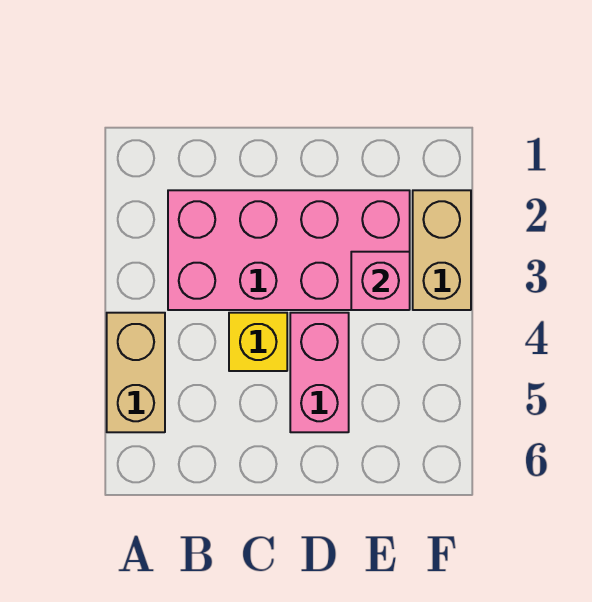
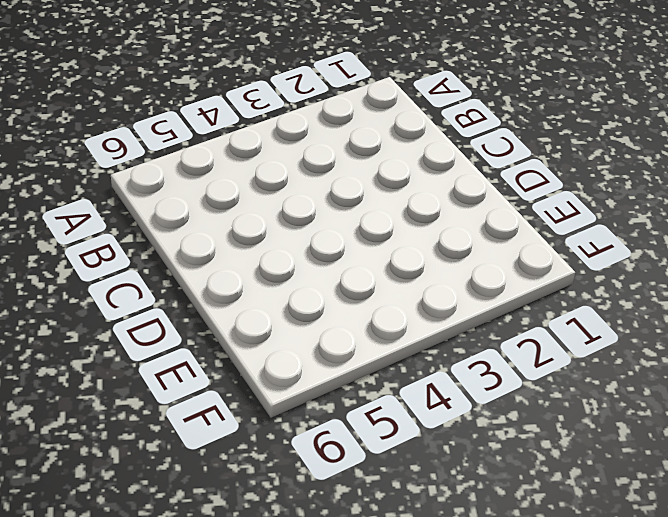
none -> tan 1x2 brick [107,313,165,432]
none -> pink 2x4 brick [168,190,410,310]

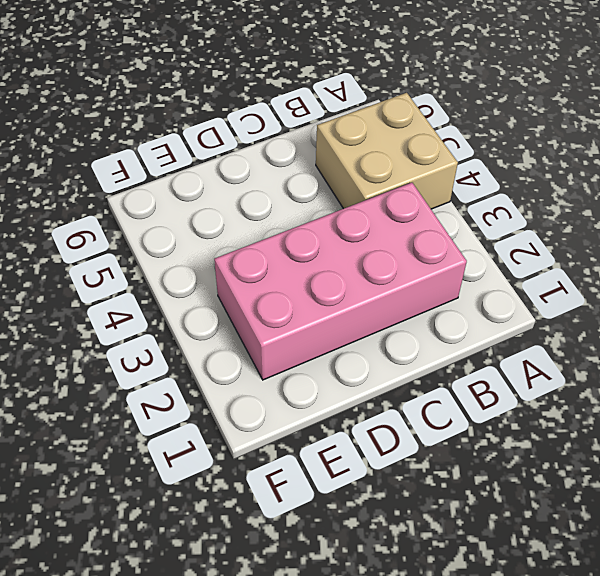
tan 2x2 brick [316,93,458,209] -> tan 1x2 brick [107,313,165,432]
none -> yellow 1x1 brick [229,313,287,371]
none -> pink 1x2 brick [290,313,349,432]

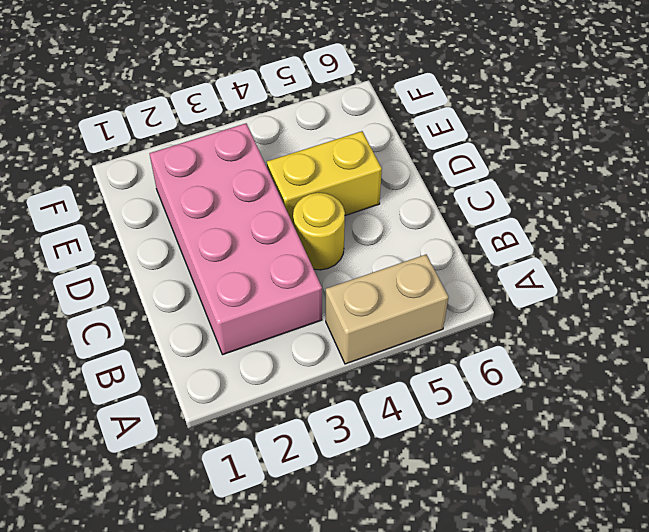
yellow 1x1 round brick [293,193,345,270] -> yellow 1x1 brick [229,313,287,371]
yellow 1x2 brick [267,131,382,223] -> pink 1x2 brick [290,313,349,432]
none -> tan 1x2 brick [413,190,471,310]
none -> pink 1x1 brick [351,252,410,310]

